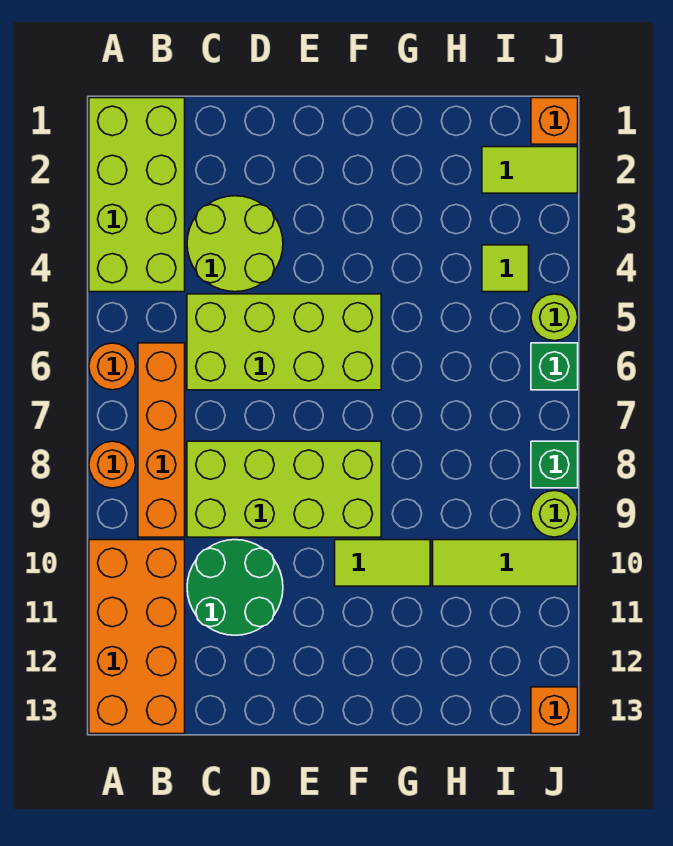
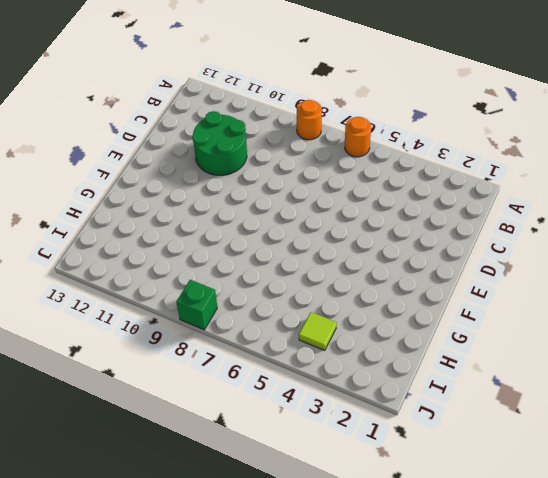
none -> lime 2x4 brick [89,98,185,292]
none -> orange 2x4 brick [89,540,185,734]
none -> orange 1x4 brick [138,343,185,537]

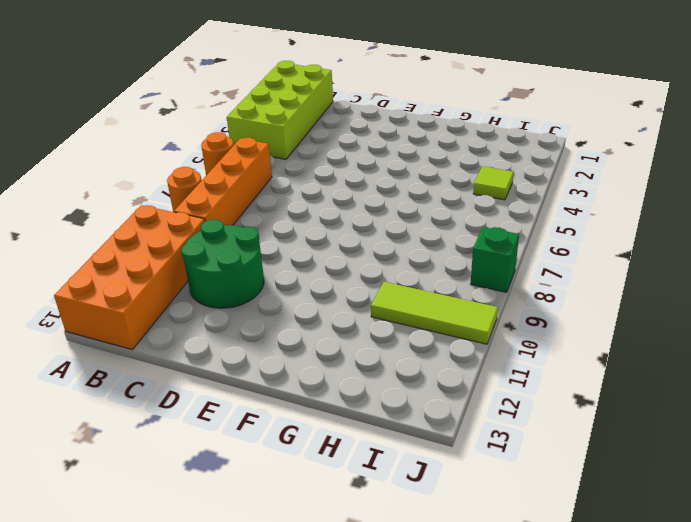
none -> lime 2x2 round brick [187,196,283,292]
none -> lime 2x4 brick [187,294,381,390]
none -> lime 2x4 brick [187,441,381,537]

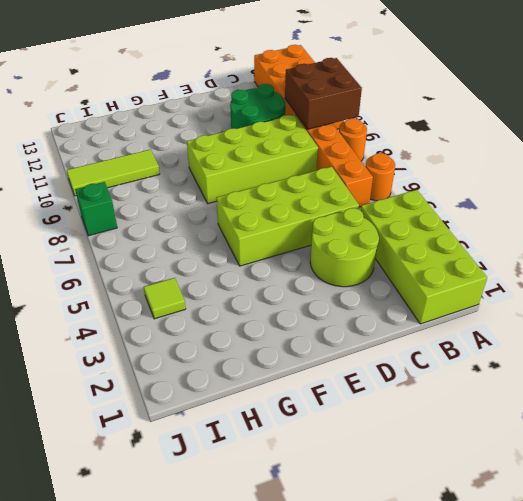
brown 2x2 brick [285,58,362,129] -> none
none -> lime 1x2 tile [335,540,430,586]
none -> lime 1x2 tile [482,147,578,193]
none -> orange 1x1 brick [531,98,578,144]

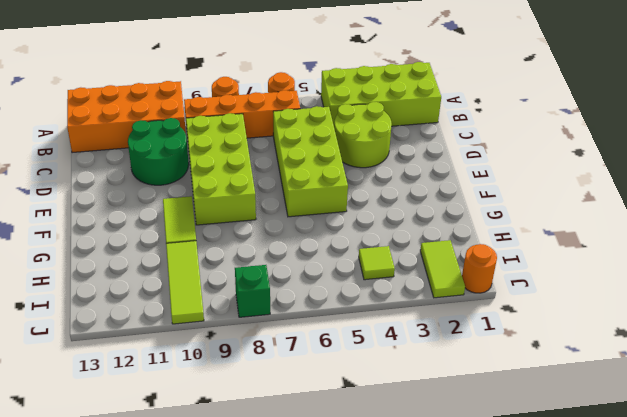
orange 1x1 round brick [462,244,497,293] -> orange 1x1 brick [531,98,578,144]
none -> lime 1x1 round brick [531,294,578,341]
none -> green 1x1 brick [531,343,578,390]
none -> lime 1x1 round brick [531,491,578,537]

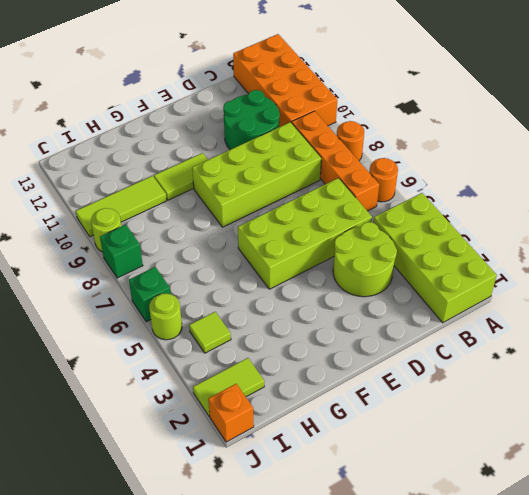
none -> orange 1x1 brick [531,687,578,734]

